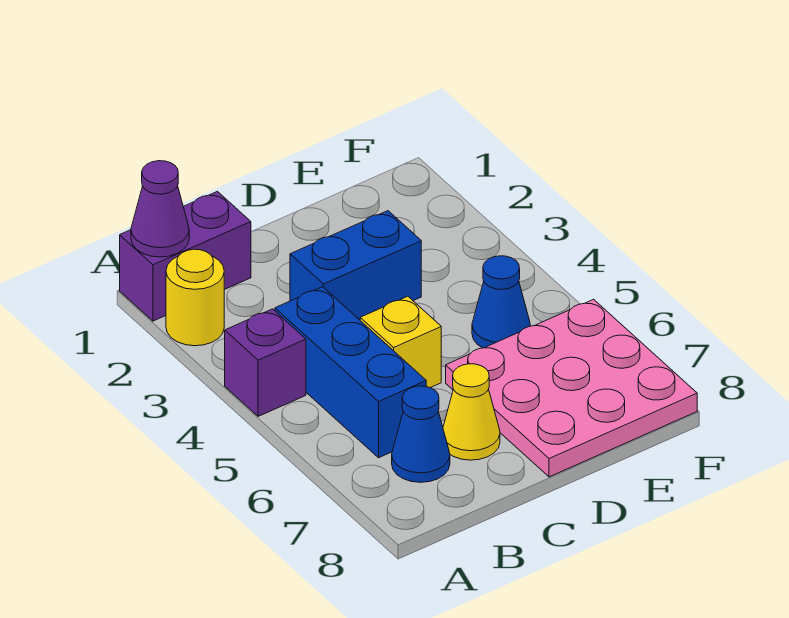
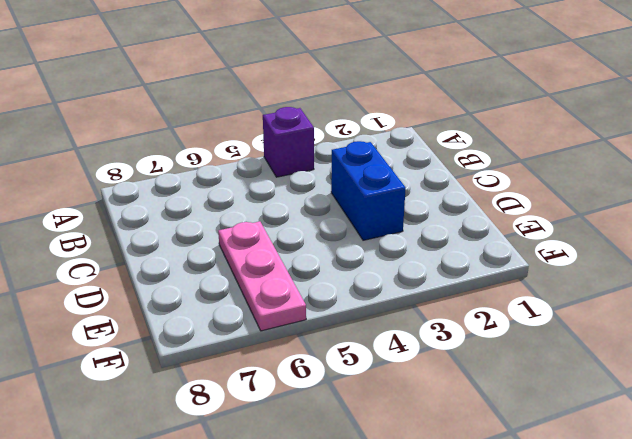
pink 1x3 plate [218,221,306,331] -> pink 3x3 plate [446,299,697,477]
none -> purple 1x2 brick [120,191,251,321]
none -> yellow 1x1 round brick [166,249,224,346]

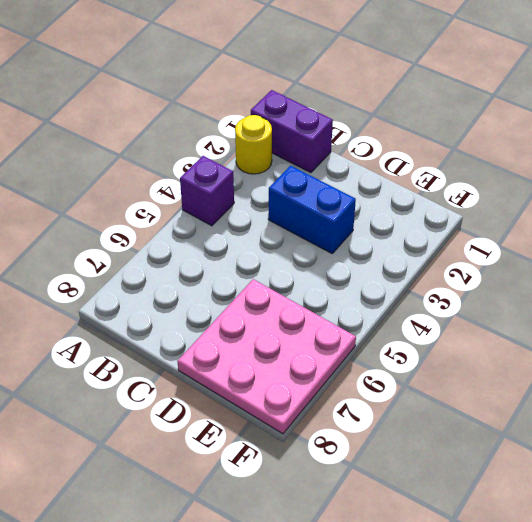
none -> blue 1x3 brick [275,287,426,458]
none -> blue 1x1 cone [392,386,450,482]

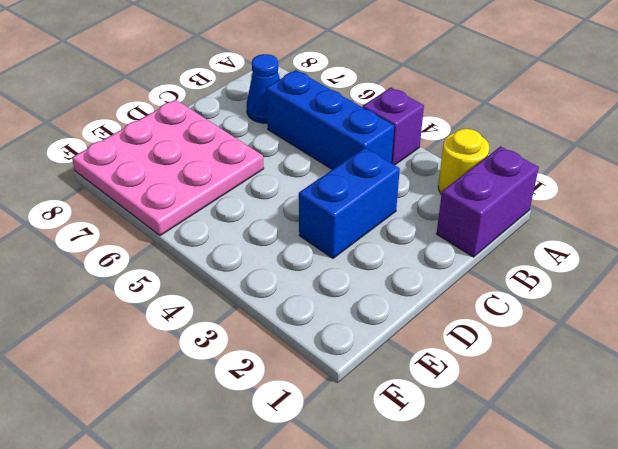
none -> yellow 1x1 brick [360,296,441,388]
none -> yellow 1x1 cone [443,364,500,460]

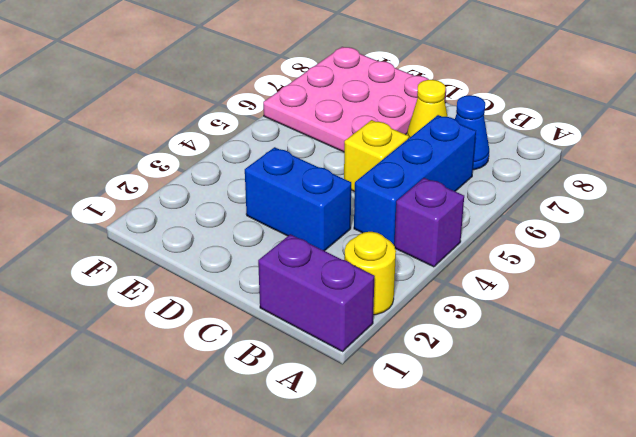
none -> blue 1x1 cone [472,256,530,348]
none -> purple 1x1 cone [131,161,189,257]

